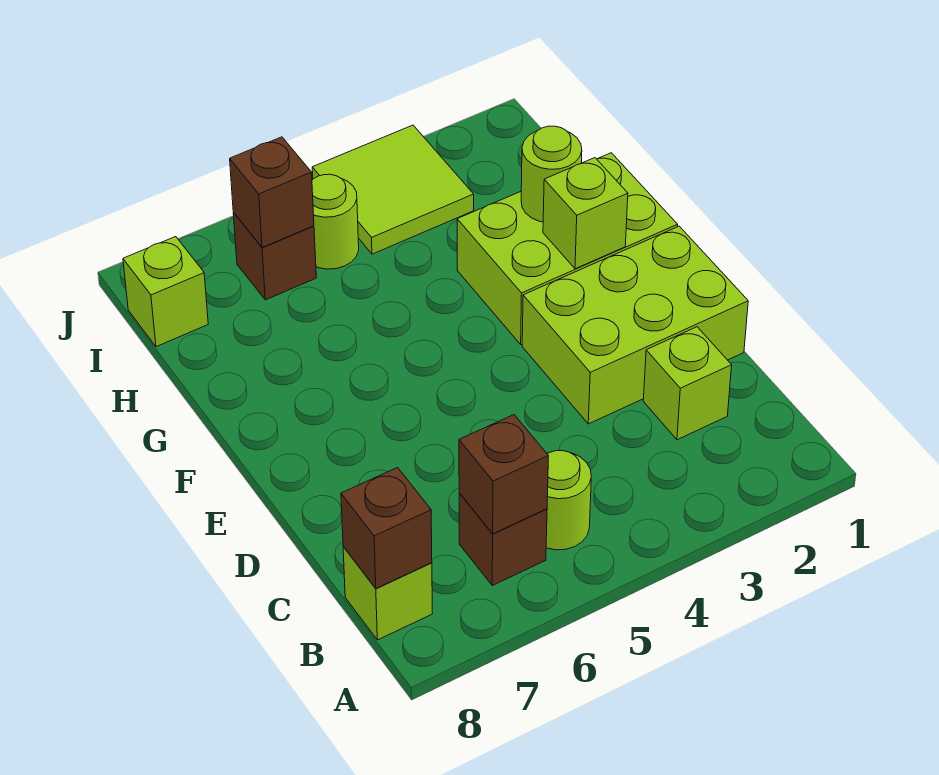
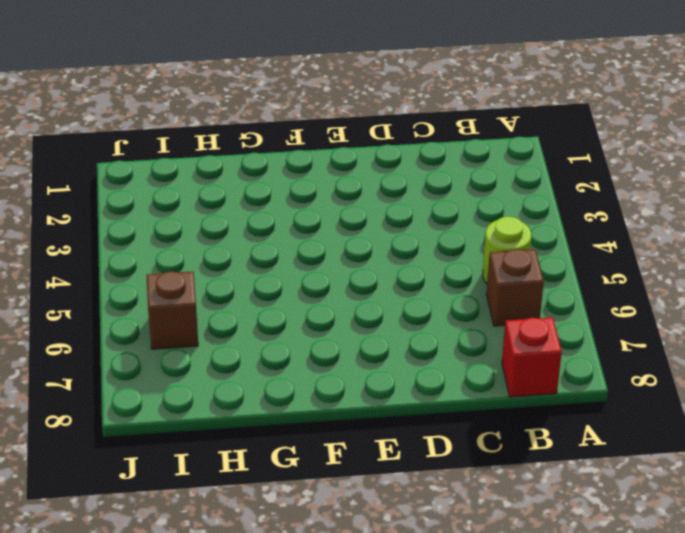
red 1x1 brick [502,317,562,397] -> lime 1x1 brick [343,547,432,640]
none -> lime 1x1 brick [643,327,732,440]
none -> lime 2x3 brick [522,226,748,424]
none -> lime 2x3 brick [457,153,678,345]

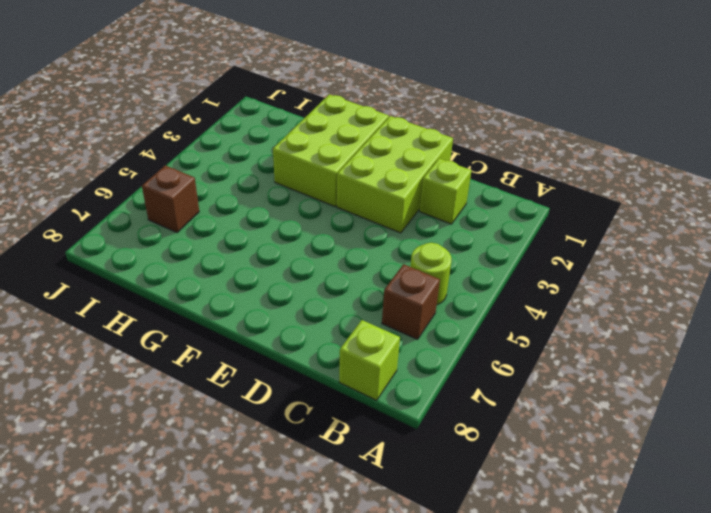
none -> lime 2x2 tile [312,125,474,254]
none -> lime 1x1 round brick [312,174,359,269]
none -> lime 1x1 brick [123,237,208,347]

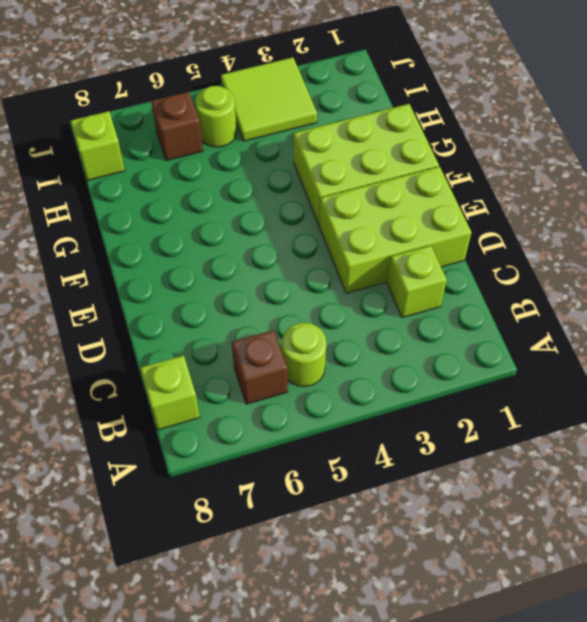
none -> brown 1x1 brick [459,415,549,534]
none -> brown 1x1 brick [341,468,432,588]
none -> lime 1x1 brick [543,158,628,269]

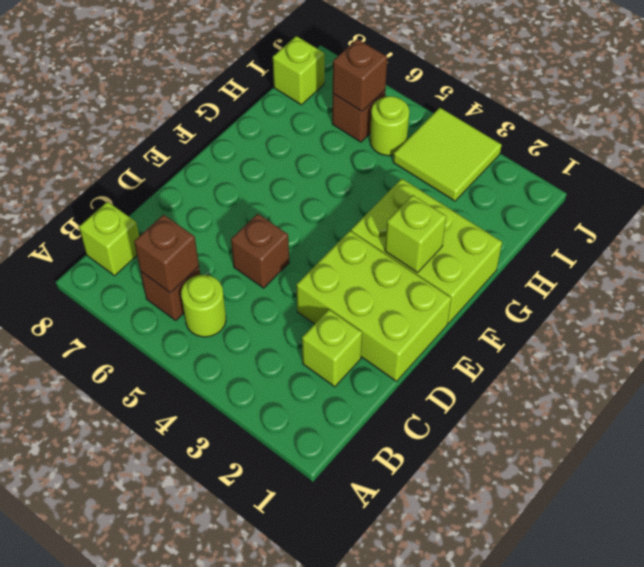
brown 1x1 brick [231,214,289,288] -> brown 1x1 brick moved to [341,468,432,588]
none -> lime 1x1 round brick [521,126,582,222]

